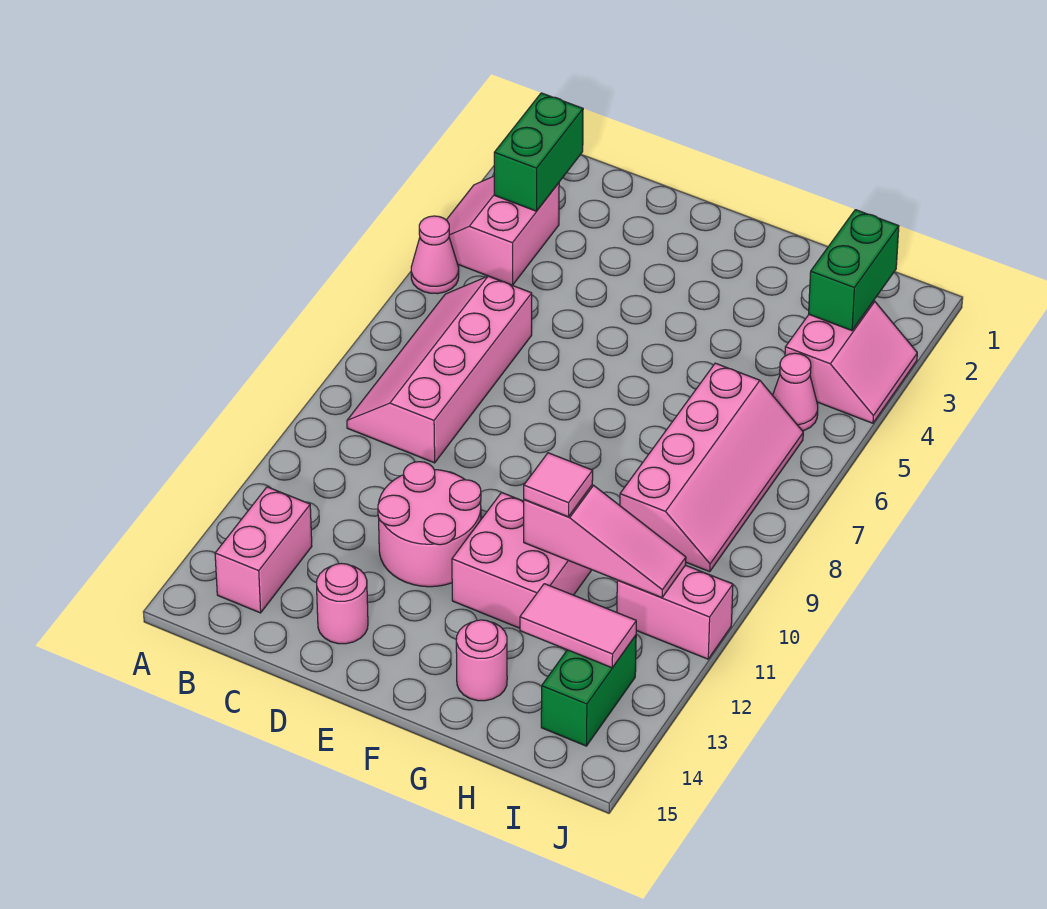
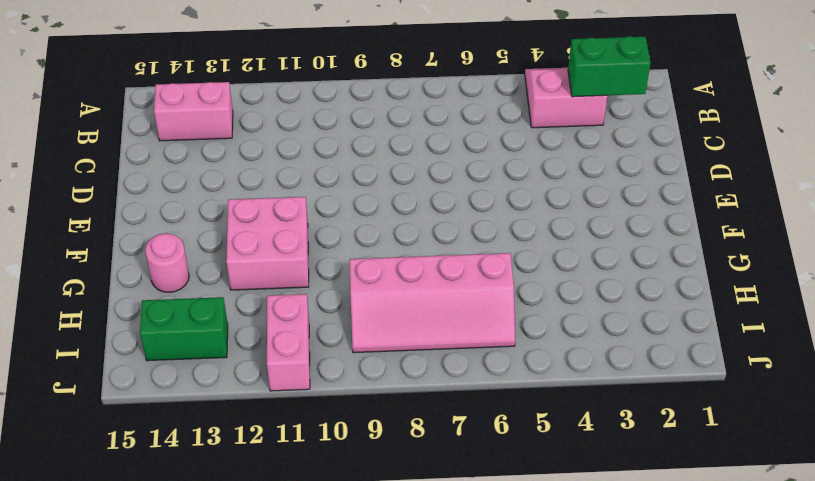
none -> pink 1x1 cone [411,216,459,294]
none -> pink 2x4 slope [347,276,532,463]
none -> pink 2x2 round brick [378,462,481,587]

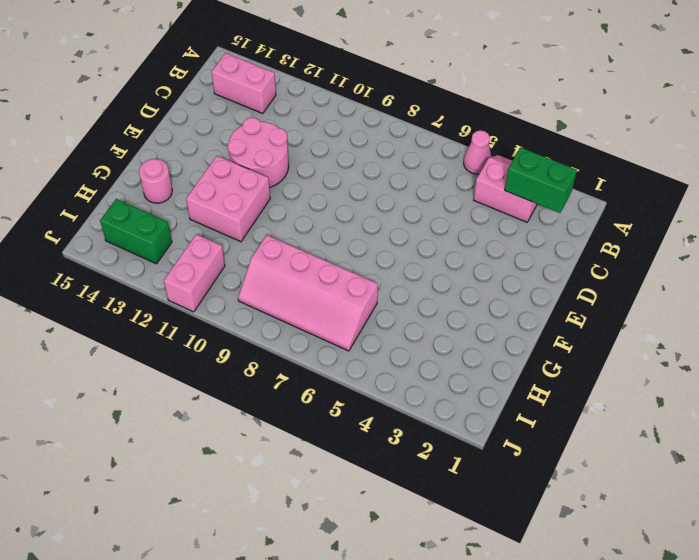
none -> pink 2x4 slope [347,276,532,463]
none -> pink 1x1 round brick [317,563,368,644]
none -> pink 2x2 slope [785,301,917,423]

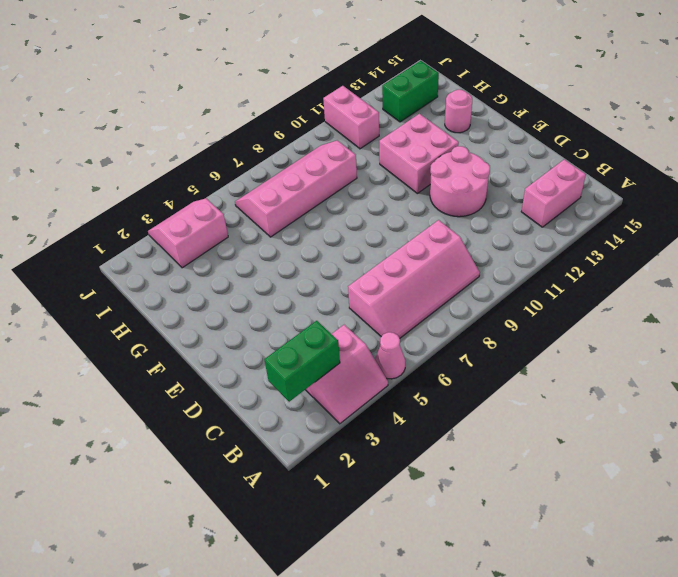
none -> pink 1x1 round brick [317,563,368,644]
none -> pink 1x1 cone [773,353,818,431]
none -> pink 1x3 slope [524,485,686,597]

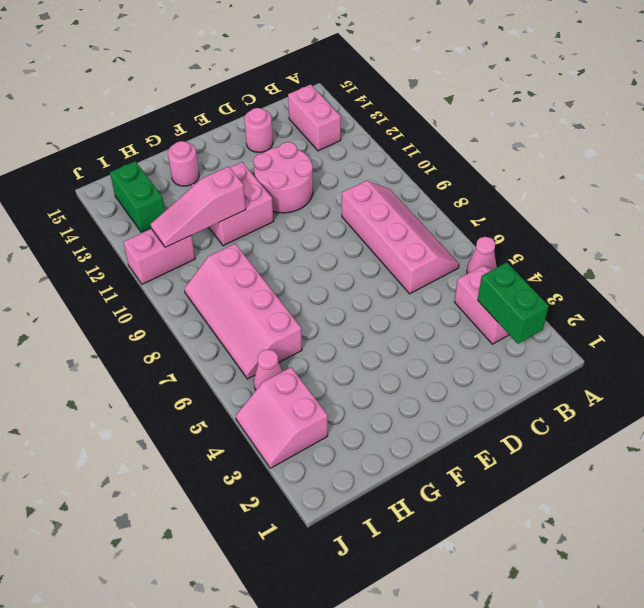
none -> pink 1x2 tile [520,584,636,668]
none -> green 1x2 brick [809,210,899,331]
none -> pink 1x1 tile [524,453,593,517]

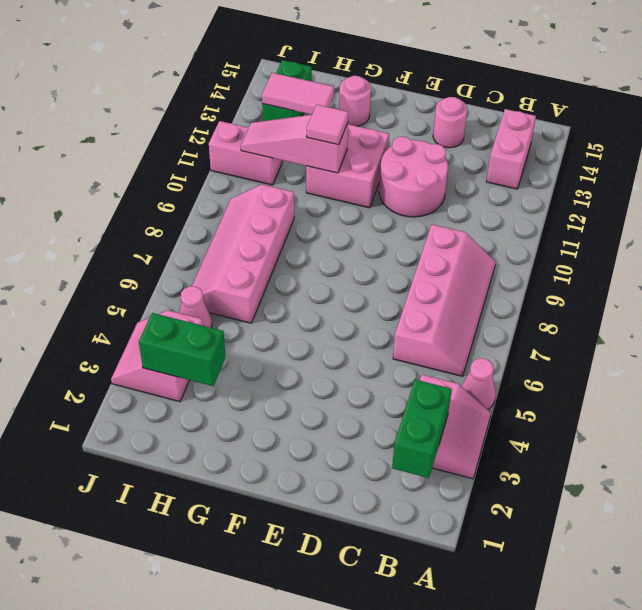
green 1x2 brick [139,313,226,386] -> green 1x2 brick turned to [809,210,899,331]

